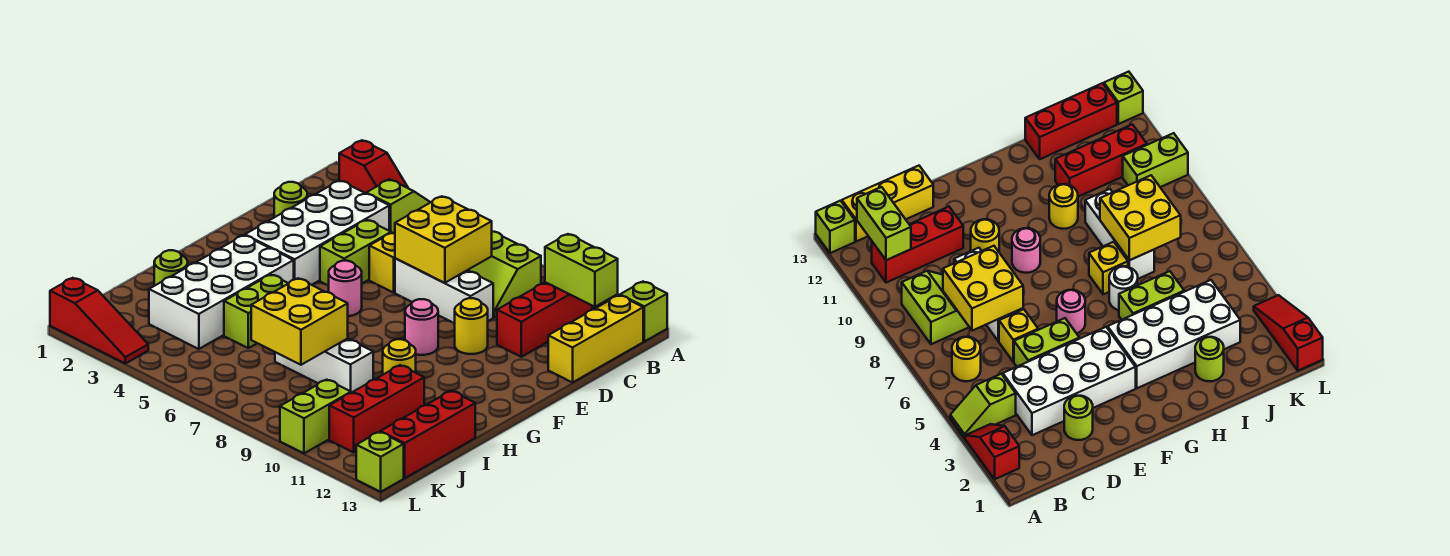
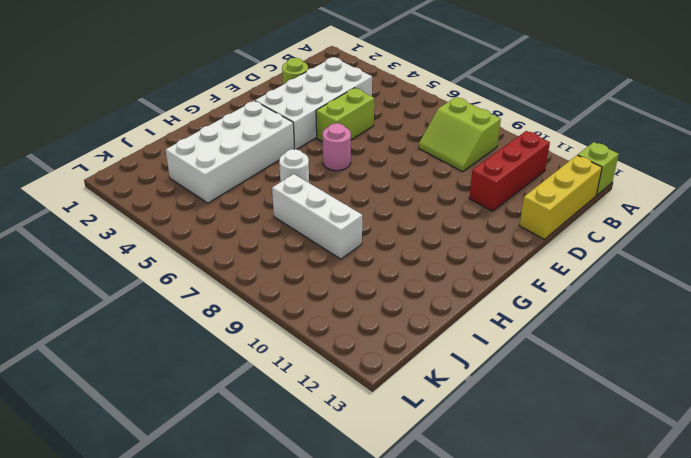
none -> red 1x2 slope [339,140,408,193]
none -> lime 1x2 slope [366,179,431,233]
none -> yellow 1x1 round brick [952,337,981,381]
none -> yellow 1x1 brick [369,233,395,293]

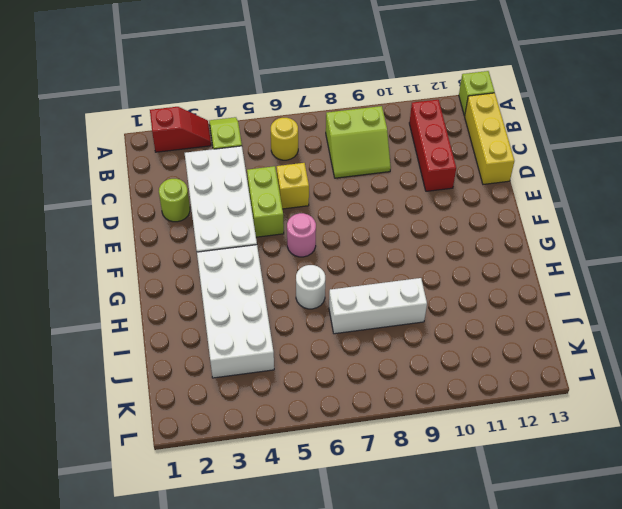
none -> white 1x3 brick [395,258,493,323]
none -> yellow 1x1 round brick [454,298,488,354]
none -> pink 1x1 round brick [405,299,438,355]
none -> lime 1x2 brick [224,275,288,348]

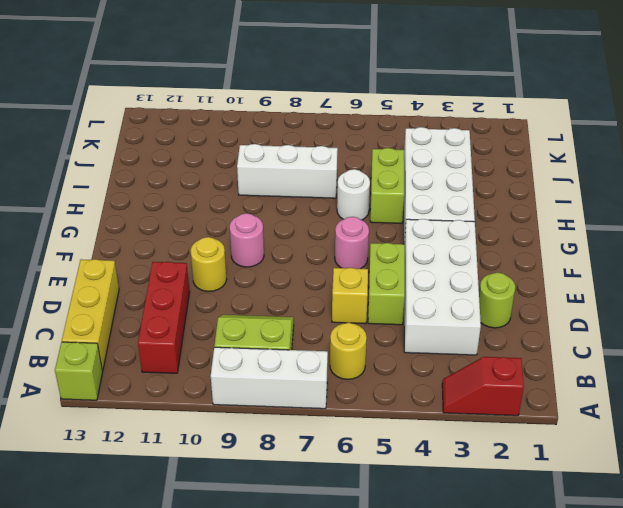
white 1x3 brick [211,347,328,409] -> white 1x3 brick moved to [395,258,493,323]
none -> lime 1x2 slope [366,179,431,233]
none -> yellow 1x1 brick [1089,242,1128,294]
none -> yellow 1x1 round brick [383,339,416,374]
none -> lime 1x1 round brick [154,250,188,286]

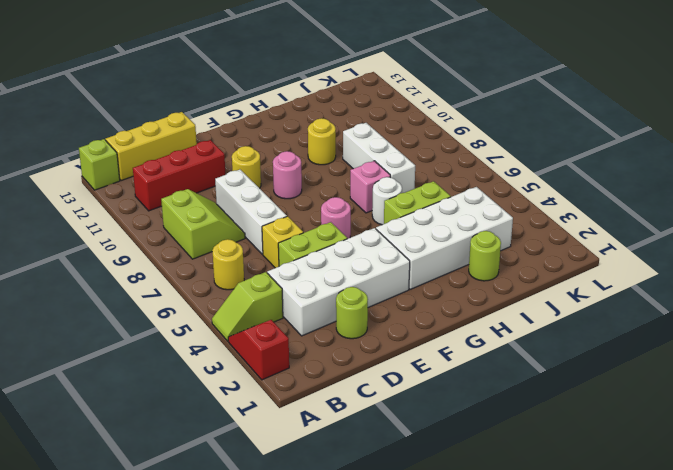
pink 1x1 brick [350,161,390,213] -> yellow 1x1 brick [1089,242,1128,294]
none -> red 1x3 brick [329,365,424,452]
none -> red 1x3 brick [380,391,475,478]
none -> lime 1x2 brick [280,380,351,453]
none -> red 1x3 slope [50,278,148,363]

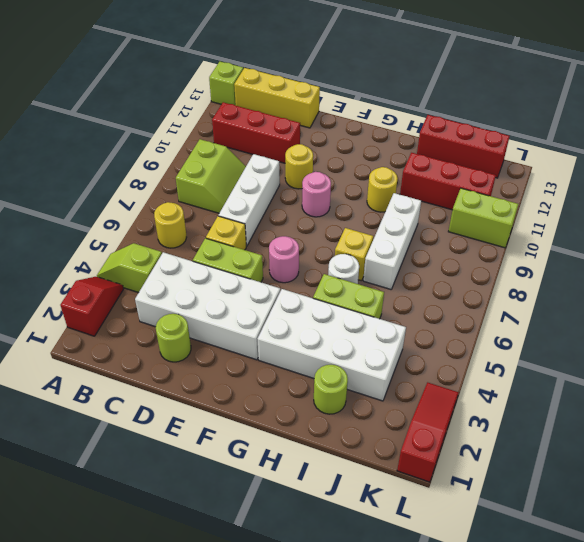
none -> lime 1x1 brick [356,432,404,492]
none -> lime 1x2 brick [545,234,618,307]
none -> yellow 2x2 brick [395,196,492,283]
none -> yellow 2x2 brick [251,278,348,365]

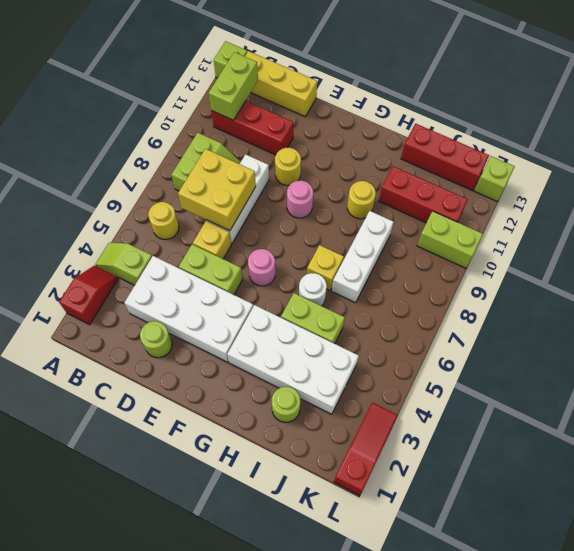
none -> yellow 2x2 brick [251,278,348,365]

